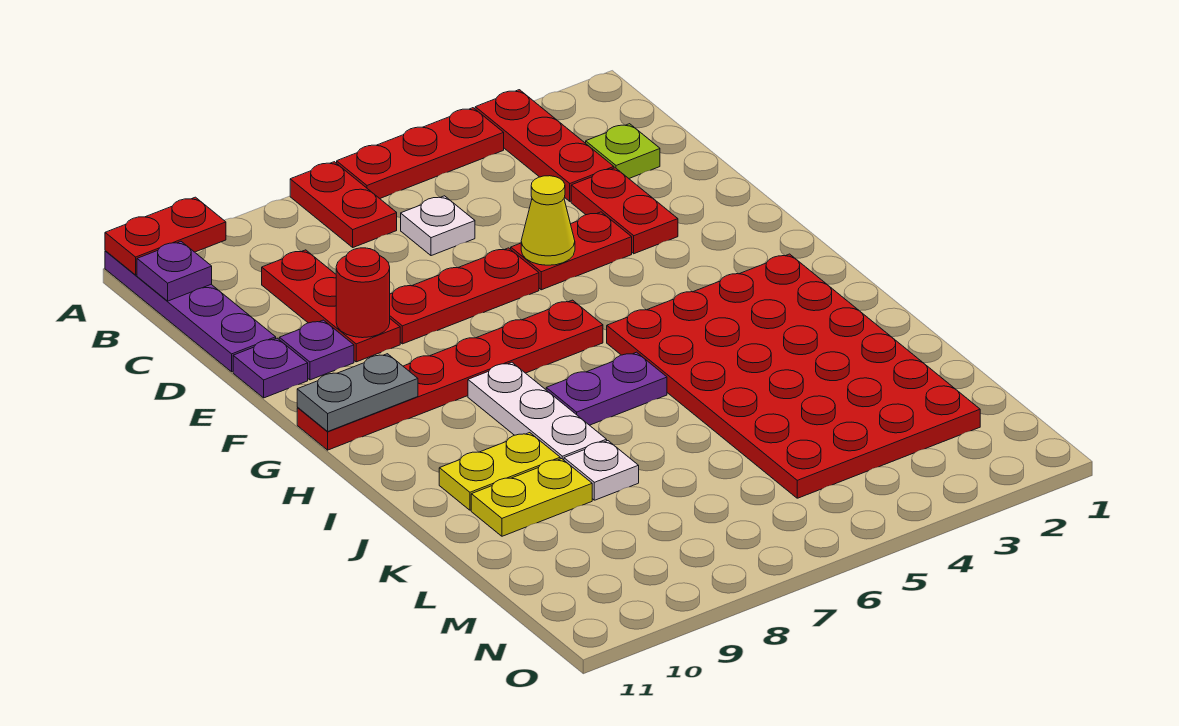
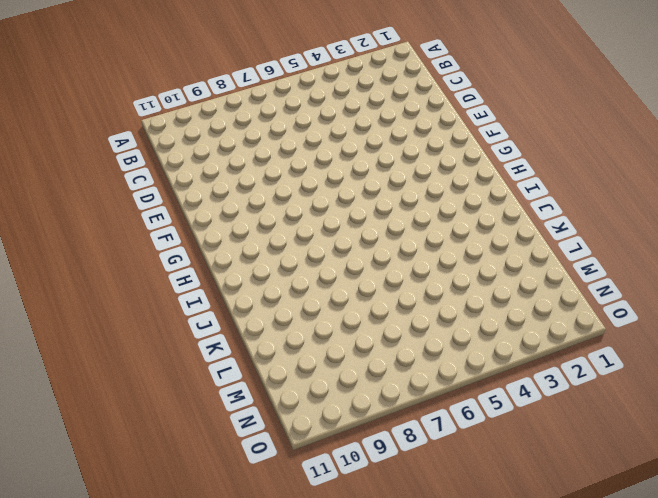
none -> red 1x3 plate [475,90,614,201]
none -> red 1x3 plate [337,108,504,198]
none -> red 1x2 plate [290,162,397,247]

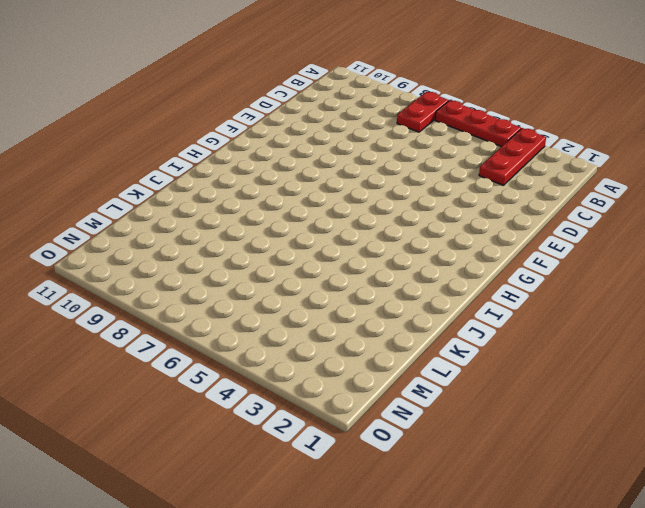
none -> purple 1x4 plate [105,251,276,372]
none -> lime 1x1 plate [586,124,660,178]
none -> white 1x1 plate [401,196,475,256]

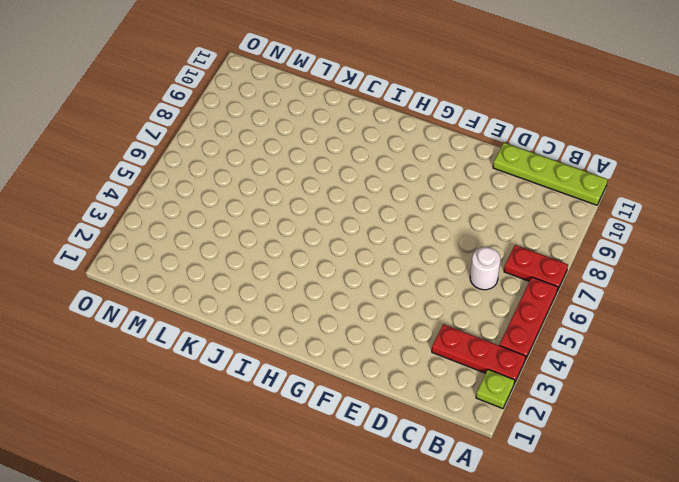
lime 1x1 plate [476,370,515,409] -> lime 1x1 plate moved to [586,124,660,178]
lime 1x4 plate [493,143,608,205] -> purple 1x4 plate [105,251,276,372]
white 1x1 round brick [470,247,500,290] -> white 1x1 plate [401,196,475,256]
none -> red 1x3 plate [262,250,400,362]
none -> red 1x2 plate [571,168,678,254]
none -> red 1x2 plate [511,212,632,290]

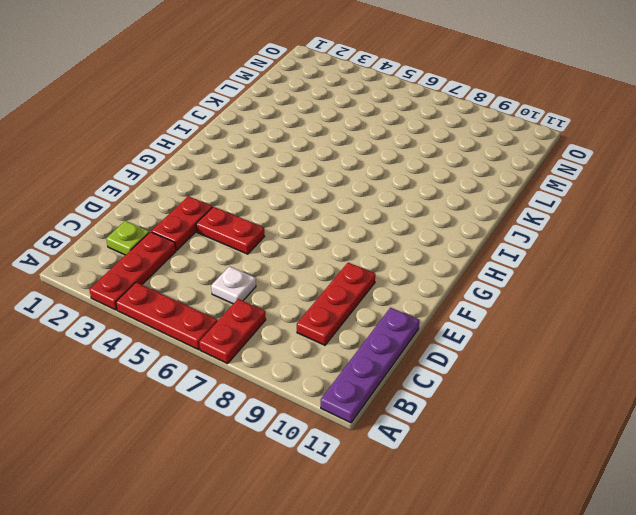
none -> red 1x3 plate [390,248,539,344]
none -> purple 1x1 plate [279,320,354,380]
none -> purple 1x1 plate [233,338,308,398]

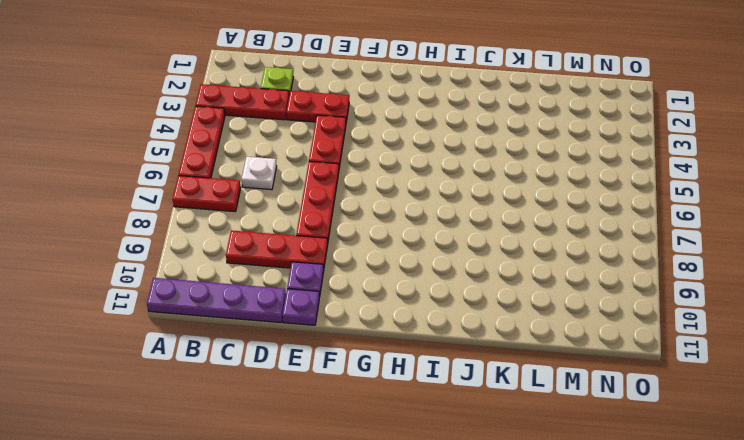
none -> red 1x6 plate [297,300,603,450]
none -> red 4x6 plate [607,254,980,498]
none -> white 1x3 plate [468,362,607,460]

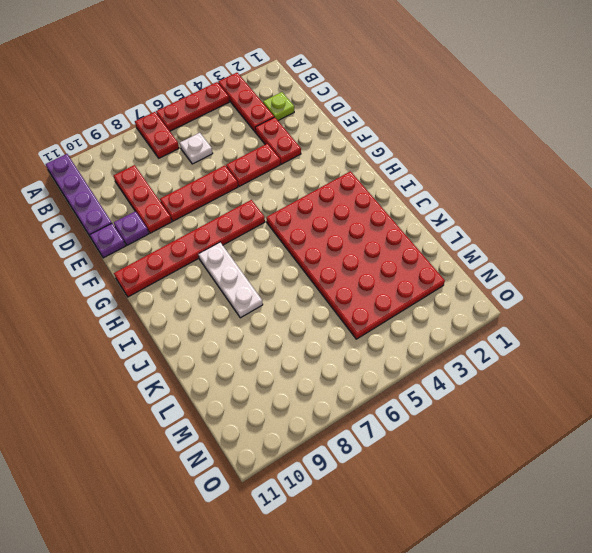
none -> purple 1x2 plate [546,352,667,425]
none -> yellow 1x2 plate [439,433,560,510]
none -> white 1x1 plate [564,441,639,500]

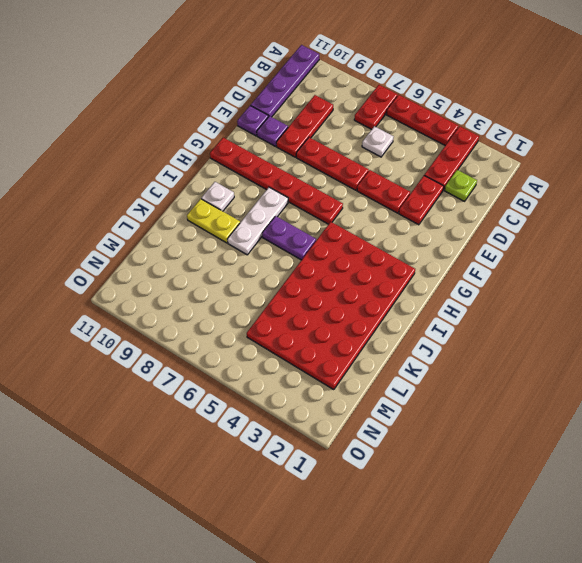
white 1x1 plate [201,182,234,211] -> white 1x1 plate moved to [564,441,639,500]
none -> yellow 1x2 plate [471,459,592,536]
none -> red 1x2 plate [105,197,226,275]
none -> purple 1x1 plate [137,242,212,301]

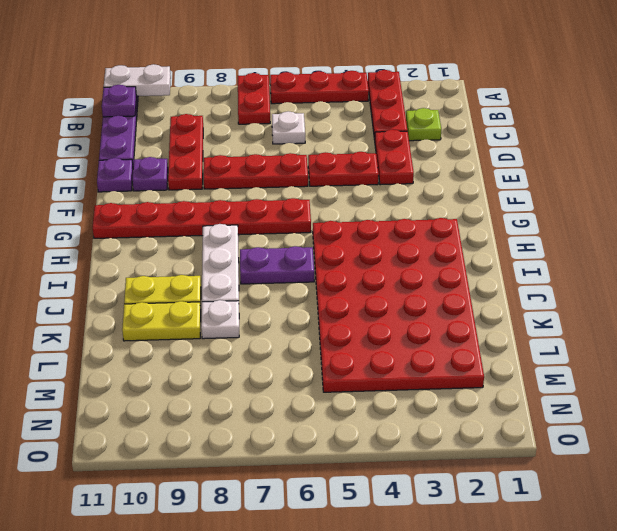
white 1x2 plate [104,64,171,96] -> red 1x2 plate [105,197,226,275]
none -> yellow 1x1 cone [521,176,575,265]
none -> red 1x1 round brick [336,248,390,338]
none -> grey 1x2 plate [297,354,418,431]

